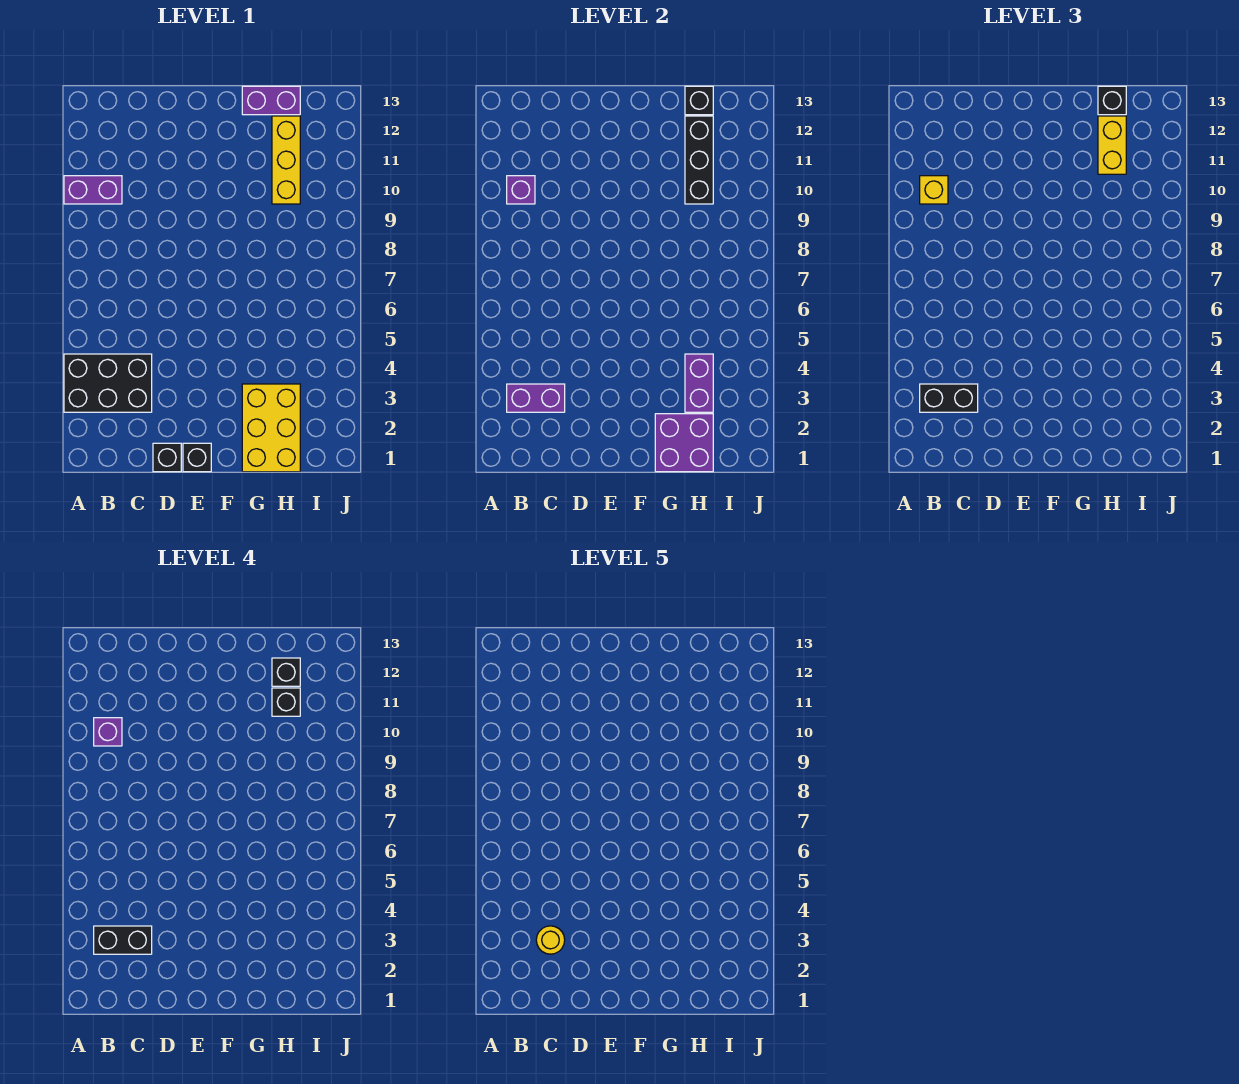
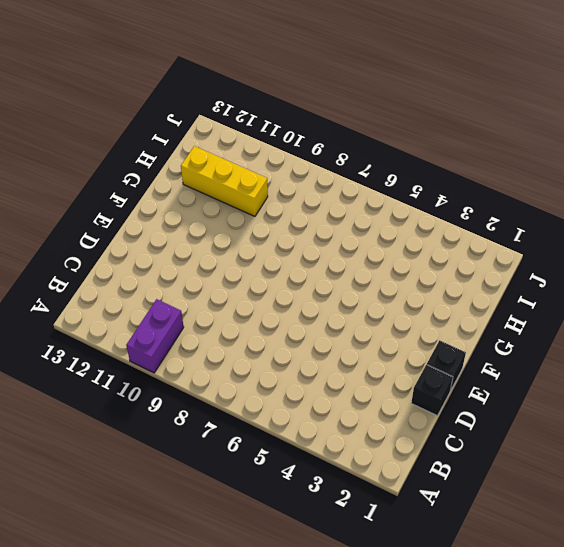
none -> black 2x3 brick [64,354,152,412]
none -> yellow 2x3 brick [242,384,300,472]
none -> purple 1x2 brick [242,86,300,115]

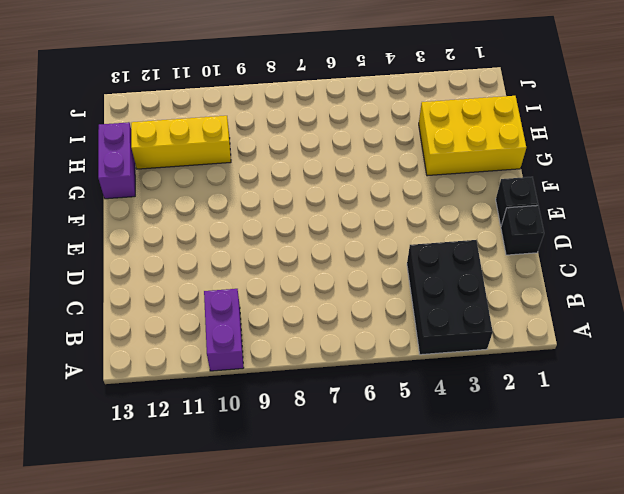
none -> purple 1x2 brick [507,384,565,412]
none -> purple 1x1 brick [507,176,535,204]
none -> purple 2x2 brick [655,414,713,472]

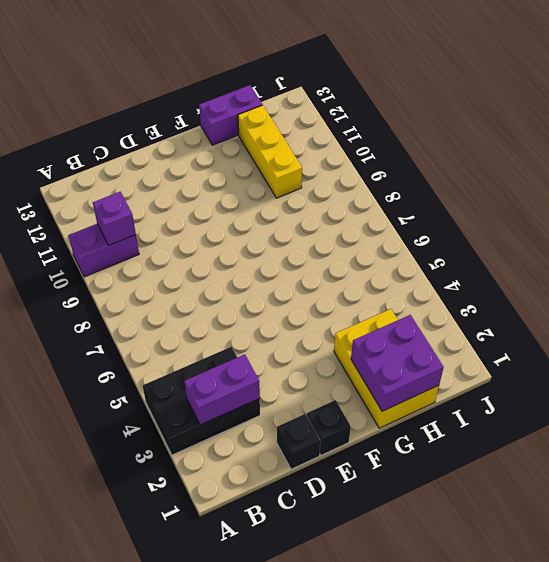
none -> purple 1x2 brick [685,354,713,412]
none -> black 1x3 brick [685,116,713,204]
none -> black 1x1 brick [685,86,713,115]

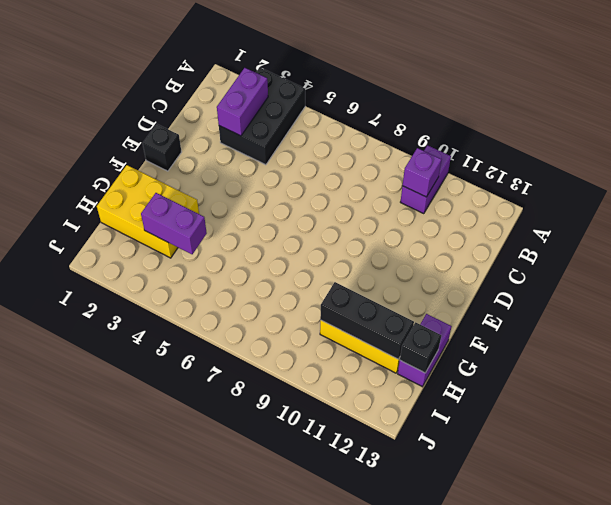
none -> black 1x1 brick [153,443,181,472]
none -> purple 2x2 brick [655,414,713,472]
none -> black 1x2 brick [920,384,978,412]

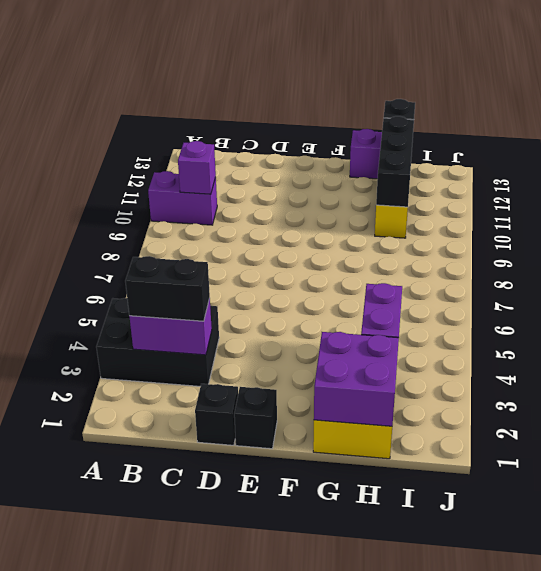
none -> yellow 1x1 brick [920,176,948,204]
none -> yellow 1x2 brick [1098,116,1126,174]
none -> black 1x1 brick [1098,86,1126,115]

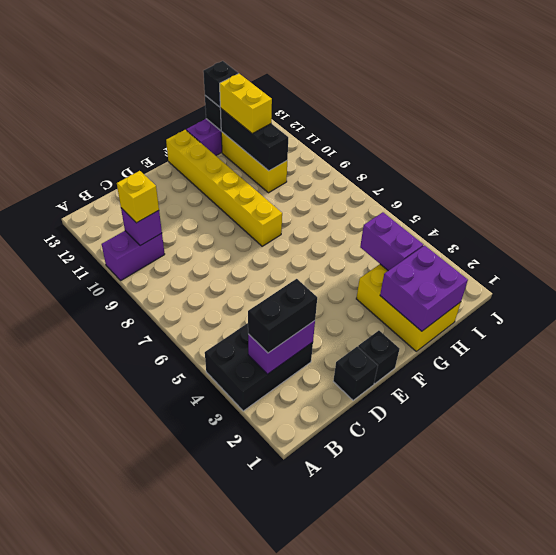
yellow 1x6 brick [166,130,282,246] -> none
none -> black 1x2 brick [94,926,152,954]
none -> purple 1x1 brick [94,718,122,746]
none -> black 1x1 brick [272,688,300,716]

